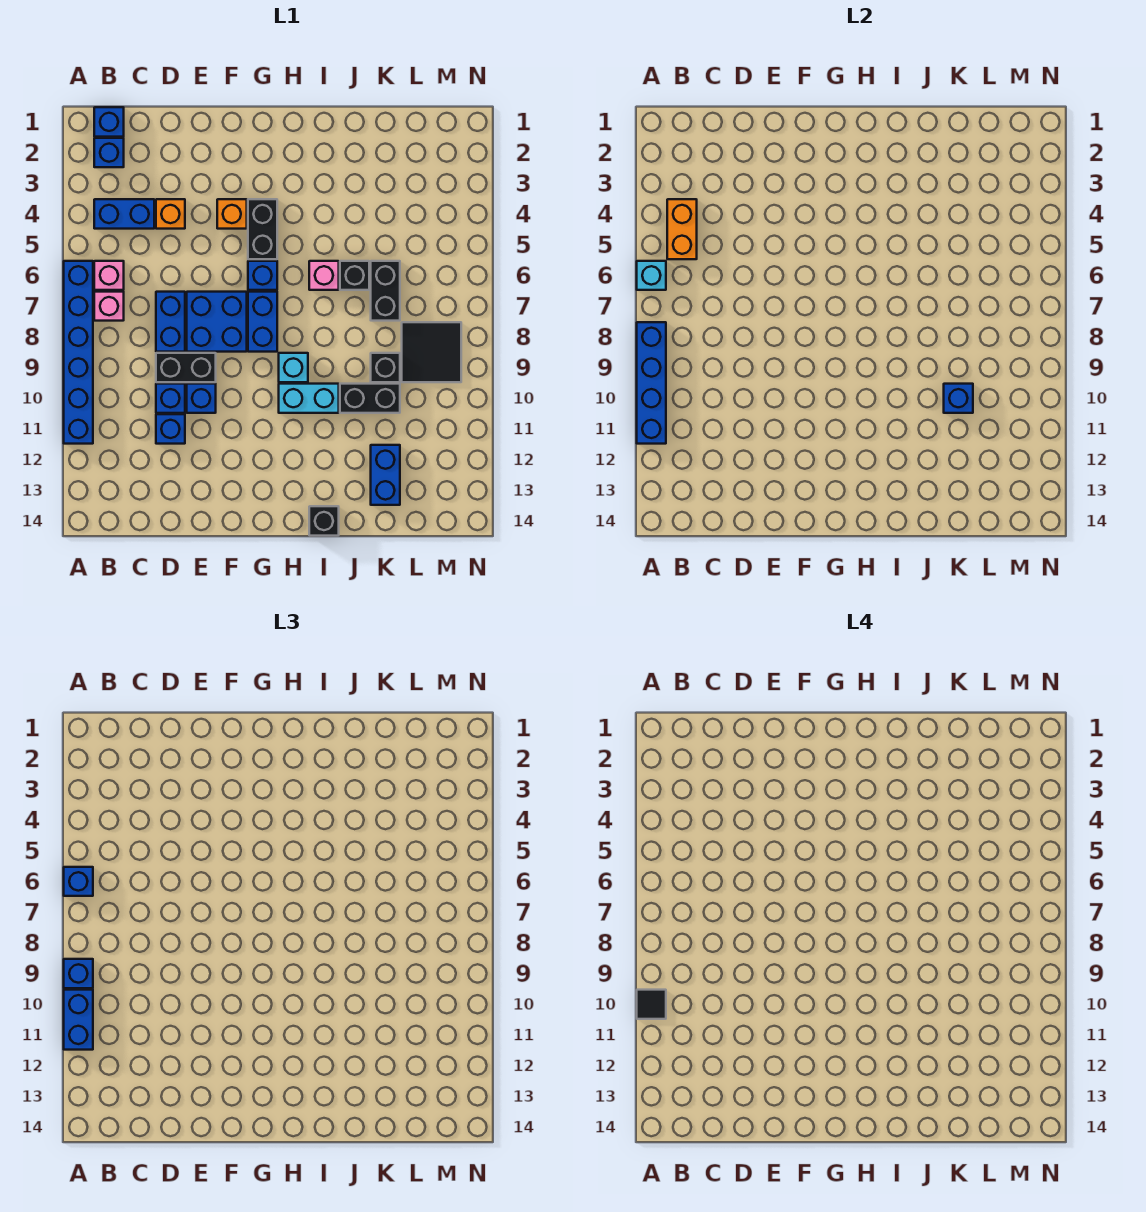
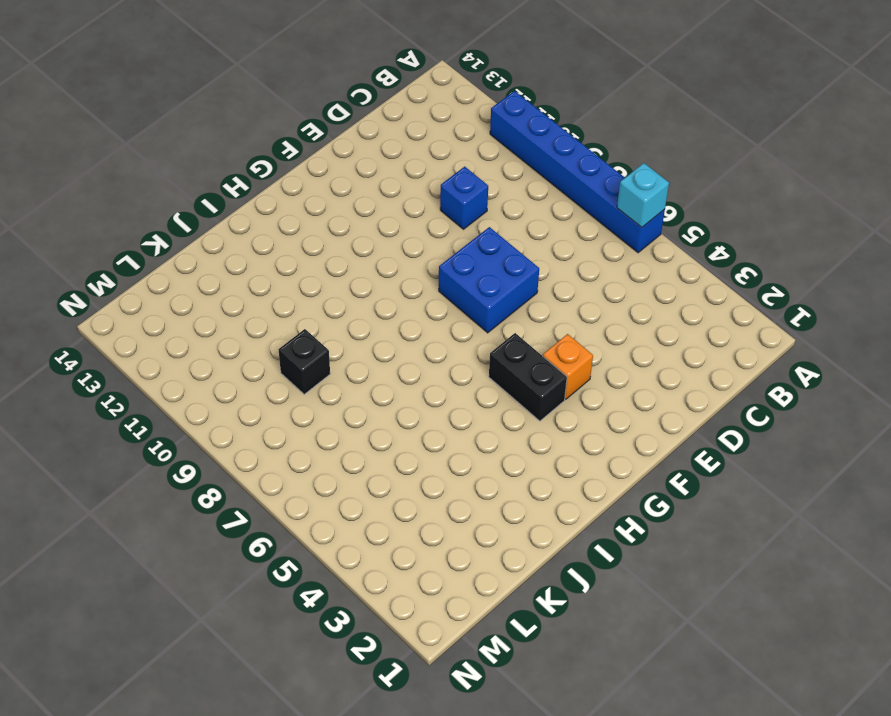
none -> blue 1x1 brick [94,107,124,137]
none -> blue 1x1 brick [94,138,124,167]
none -> blue 1x2 brick [94,199,154,229]
none -> pink 1x1 brick [94,261,124,290]

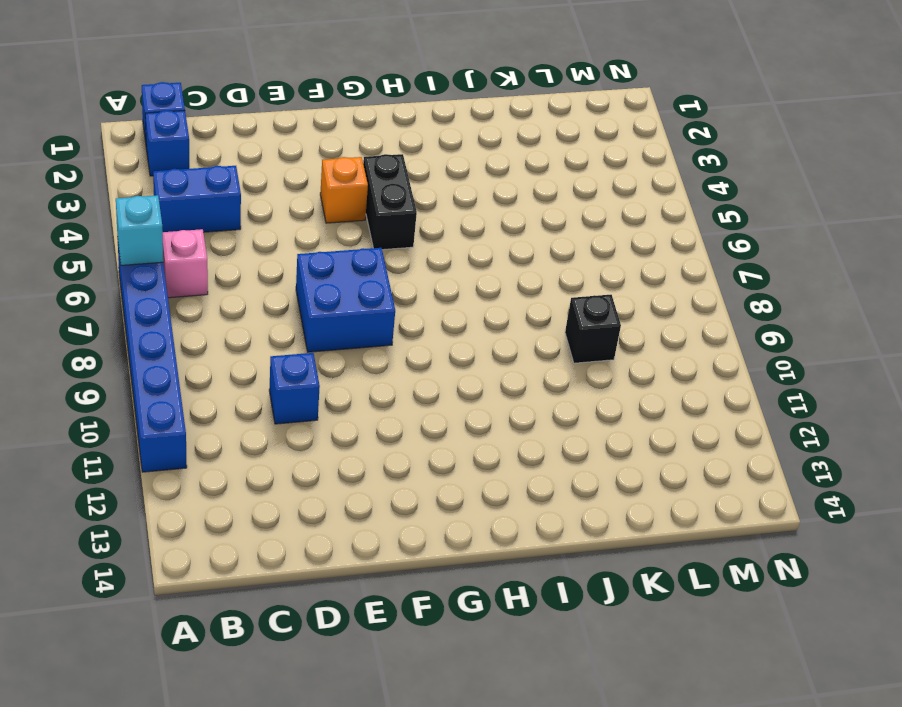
none -> pink 1x1 brick [94,292,124,321]
none -> orange 1x1 brick [156,199,185,229]
none -> blue 1x2 brick [156,292,185,352]
none -> black 1x2 brick [156,353,216,382]

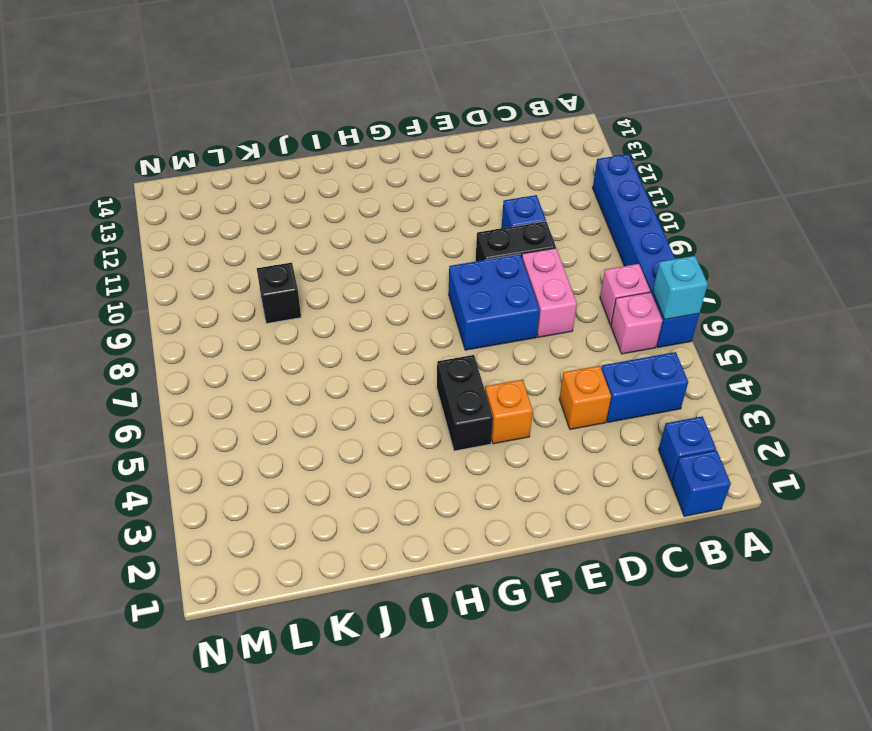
pink 1x2 brick [522,248,577,337] -> blue 1x2 brick [156,292,185,352]
none -> blue 1x1 brick [156,414,185,444]
none -> blue 1x1 brick [187,384,216,413]
none -> blue 1x1 brick [248,261,277,290]
none -> blue 1x2 brick [248,292,277,352]

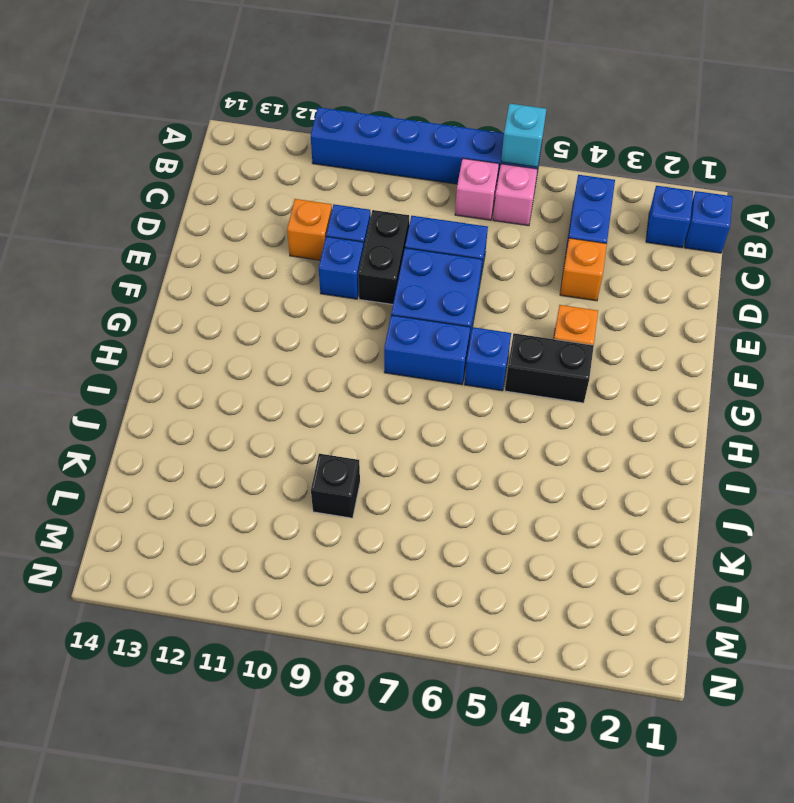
orange 1x1 brick [287,199,332,260] -> blue 1x1 brick [156,414,185,444]
none -> cyan 1x1 brick [279,353,308,382]
none -> cyan 1x2 brick [279,384,339,413]
none -> pink 1x1 brick [309,261,339,290]
none -> black 1x1 brick [309,506,339,536]

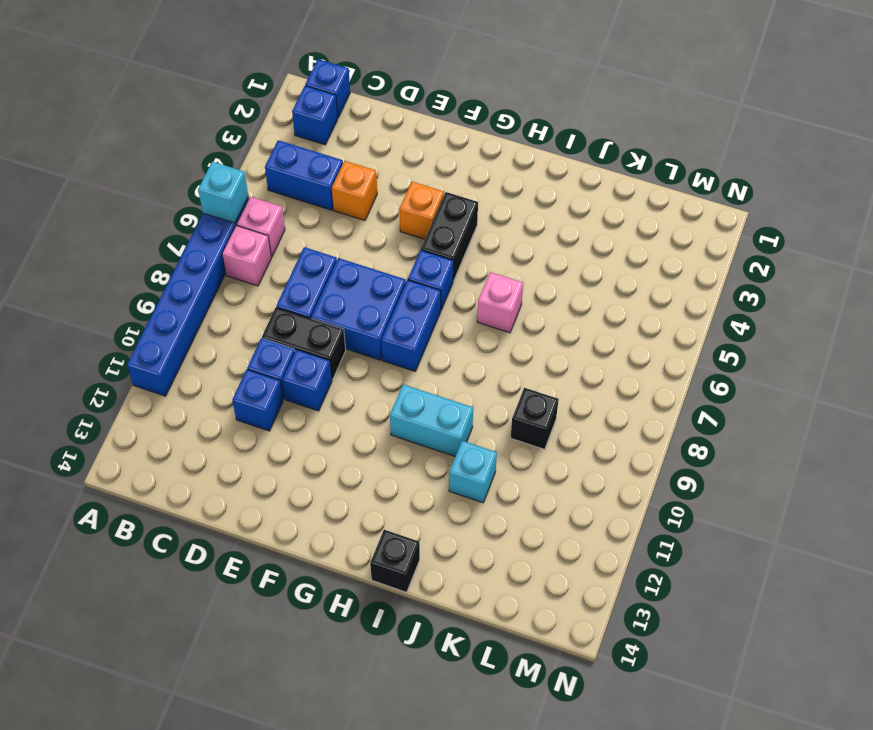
cyan 1x1 brick [449,441,497,503] -> cyan 1x1 brick moved to [279,353,308,382]
none -> black 1x1 brick [340,261,369,290]
none -> black 1x2 brick [340,384,400,413]
none -> black 1x2 brick [371,261,400,321]
none -> blue 1x2 brick [371,445,400,505]

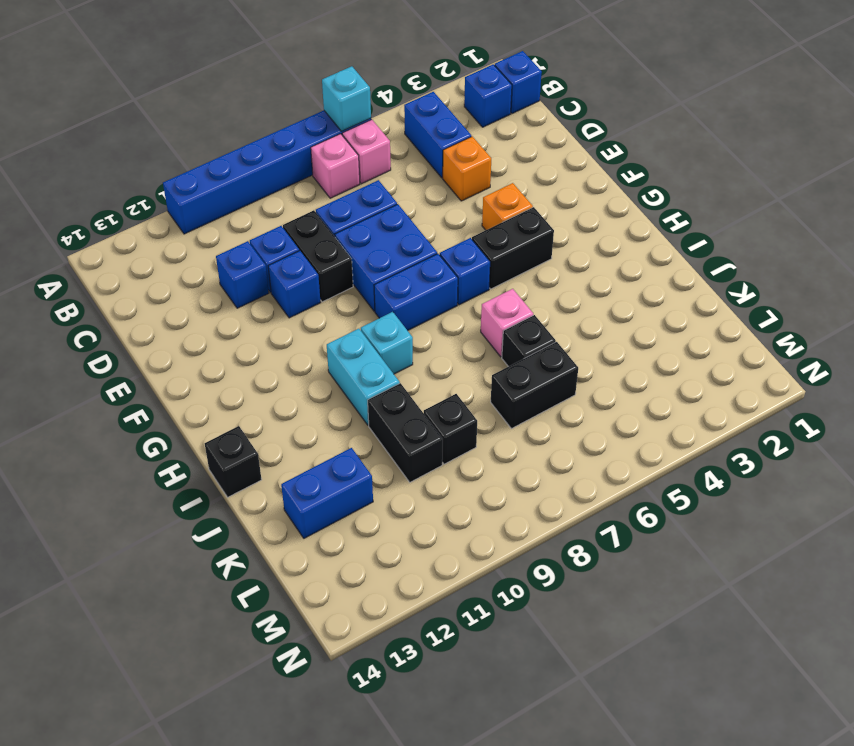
none -> black 2x2 tile [402,322,461,382]
none -> blue 1x4 brick [637,322,666,444]
none -> orange 1x2 brick [667,199,697,259]
none -> blue 1x1 brick [944,384,973,413]

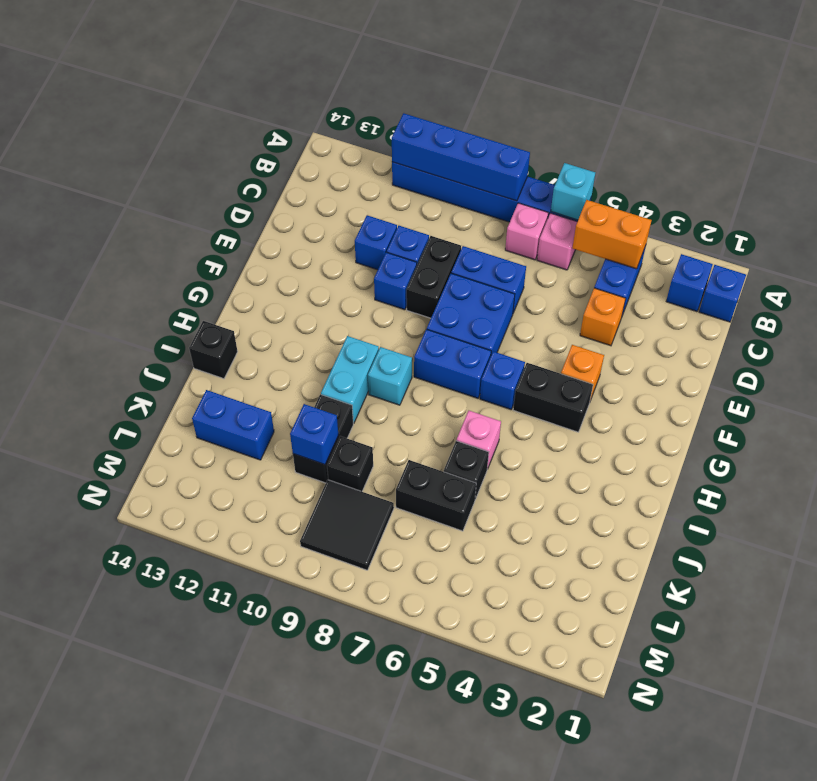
none -> blue 1x1 brick [64,867,93,896]
none -> blue 1x1 brick [64,959,93,988]
none -> blue 1x2 brick [64,990,93,1050]
none -> black 1x1 tile [637,990,666,1019]

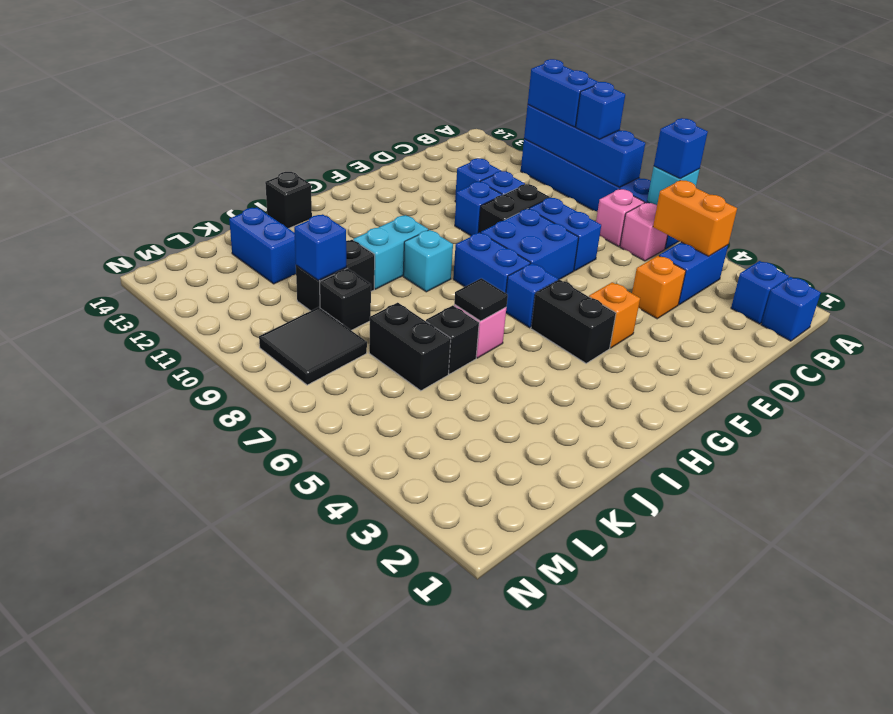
black 1x1 tile [454,278,508,321] -> black 1x1 tile moved to [637,990,666,1019]

